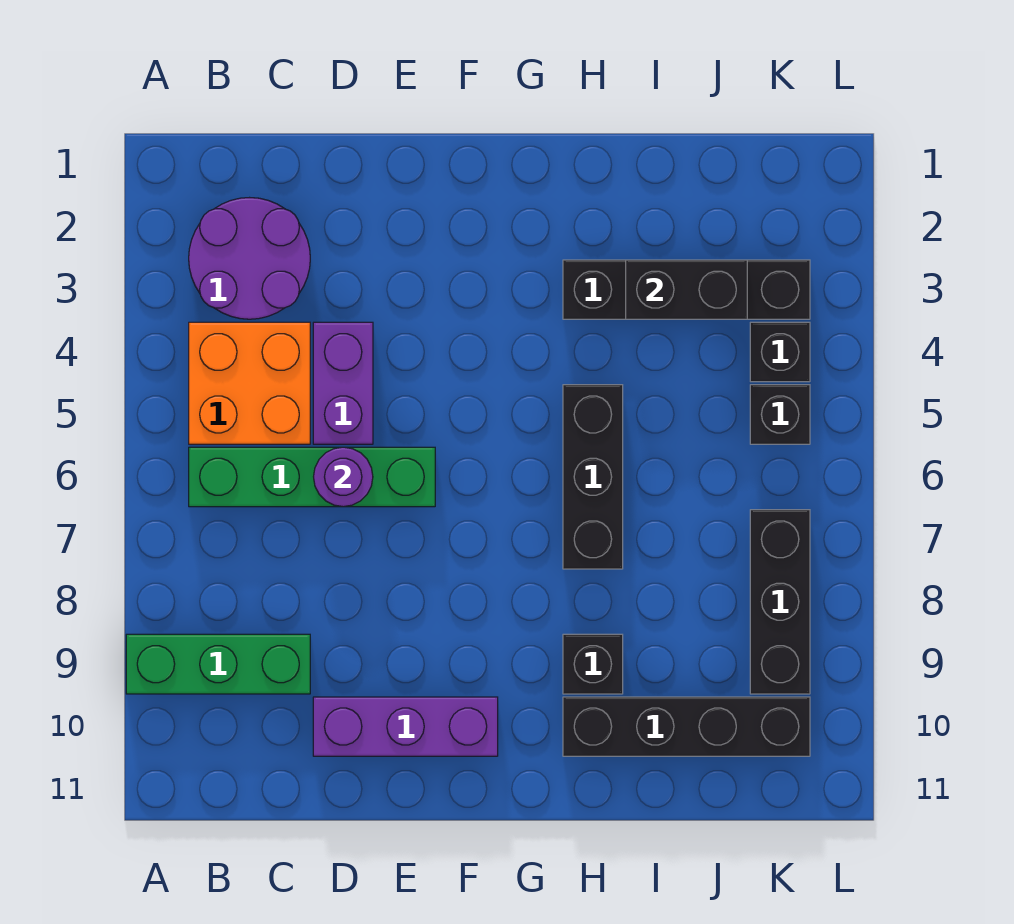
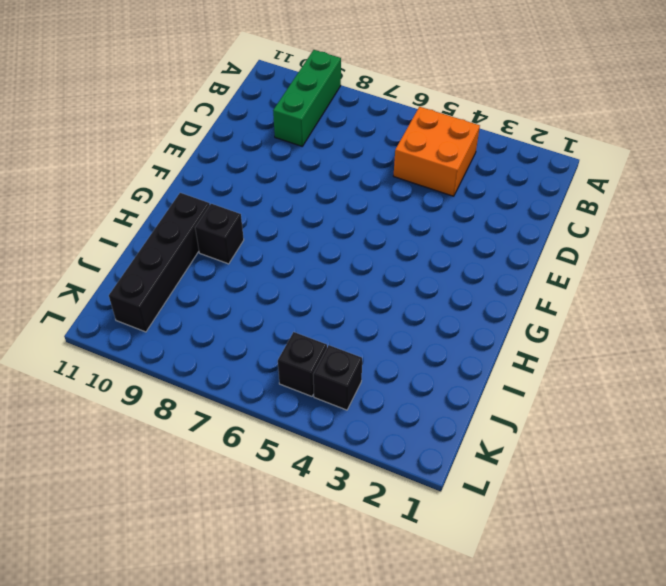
none -> purple 2x2 round brick [189,198,310,319]
none -> green 1x4 brick [189,447,435,507]
none -> purple 1x2 brick [313,322,373,444]

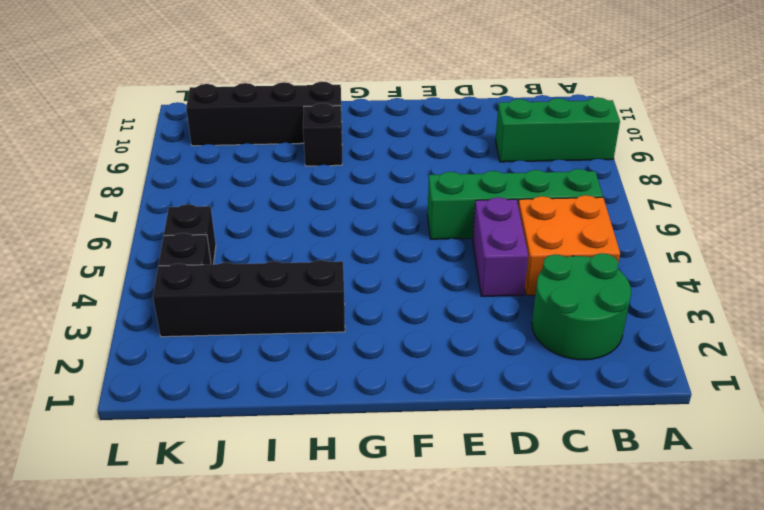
green 2x2 round brick [532,253,631,360] -> purple 2x2 round brick [189,198,310,319]
none -> purple 1x3 brick [313,697,498,756]
none -> black 1x3 brick [563,385,623,569]
none -> black 1x3 brick [750,510,810,694]

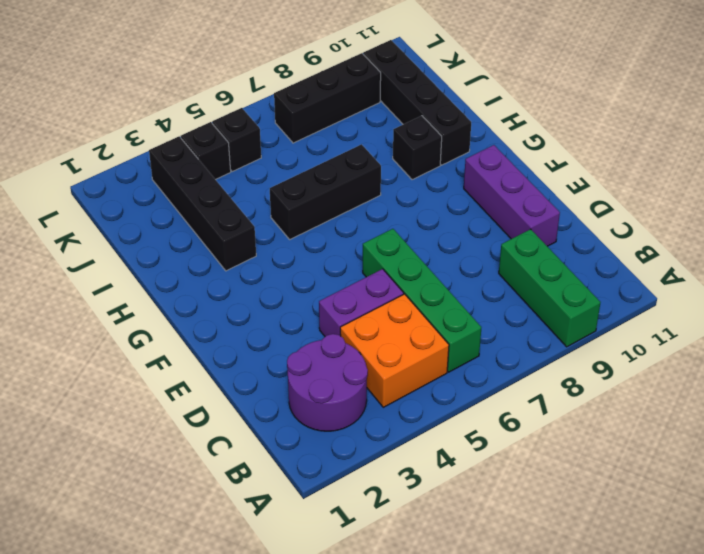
none -> purple 1x1 round brick [314,447,373,507]
none -> black 1x2 brick [626,260,747,319]

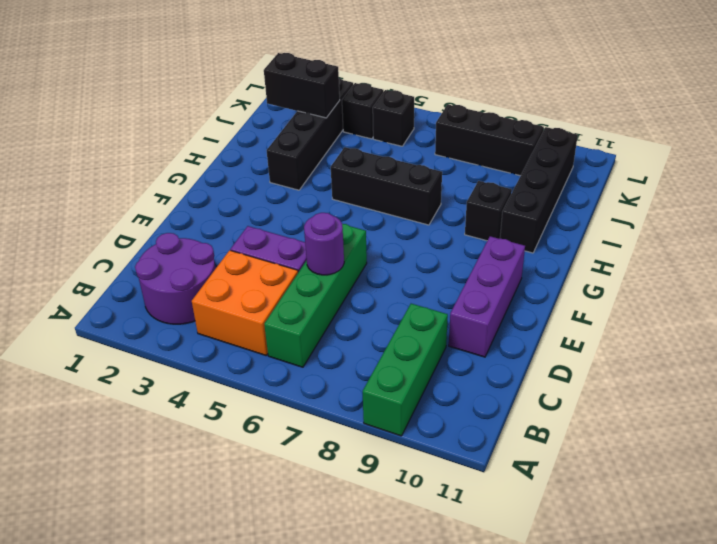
black 1x2 brick [264,53,340,118] -> black 1x2 brick turned to [626,260,747,319]

